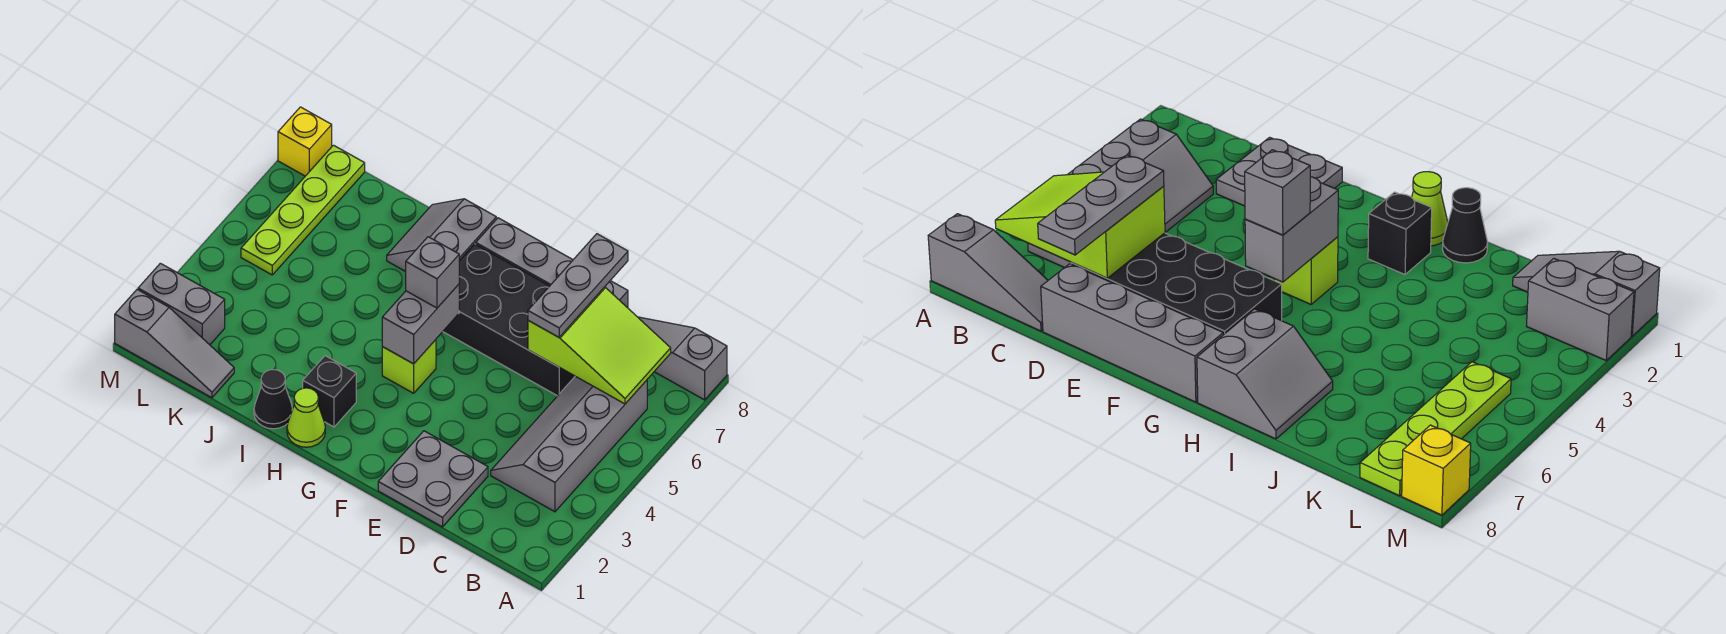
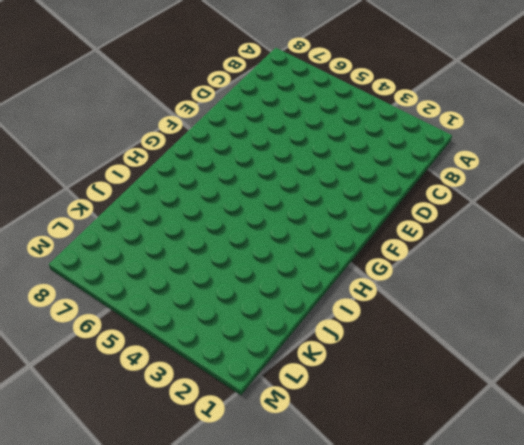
none -> grey 1x3 slope [638,317,727,400]
none -> grey 2x4 slope [491,376,647,512]
none -> grey 2x2 plate [378,431,488,527]

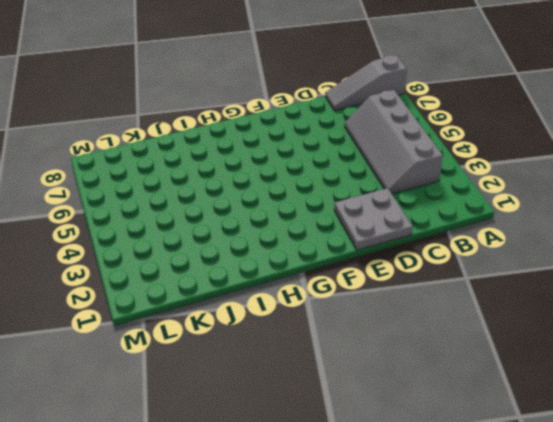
none -> black 2x4 brick [443,244,575,396]
none -> grey 1x4 brick [476,218,628,308]
none -> lime 1x1 brick [382,340,436,393]

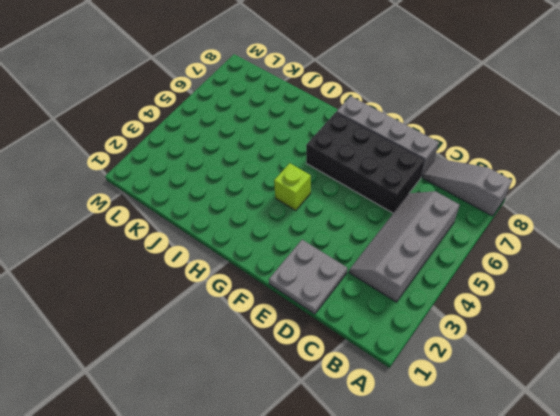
none -> lime 1x1 cone [287,388,325,447]
none -> black 1x1 brick [303,356,356,427]
none -> grey 2x2 slope [387,199,496,272]

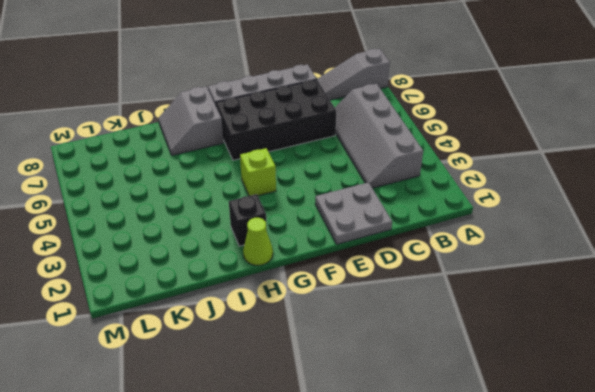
none -> black 1x1 cone [254,370,293,429]
none -> grey 1x3 slope [115,290,234,398]
none -> grey 1x2 brick [138,263,225,345]

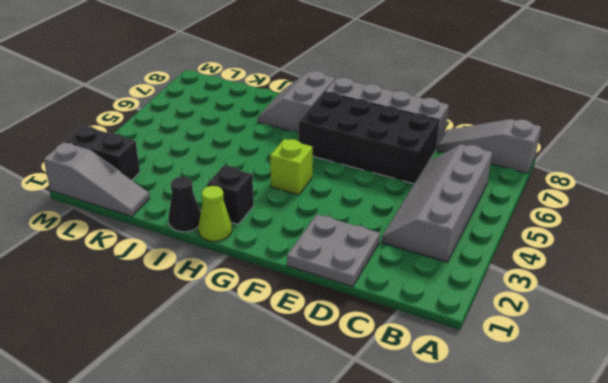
black 1x2 brick [64,126,140,180] -> grey 1x2 brick [138,263,225,345]
none -> lime 1x4 plate [241,145,365,275]
none -> yellow 1x1 brick [278,107,332,176]
none -> lime 2x3 slope [528,287,671,404]

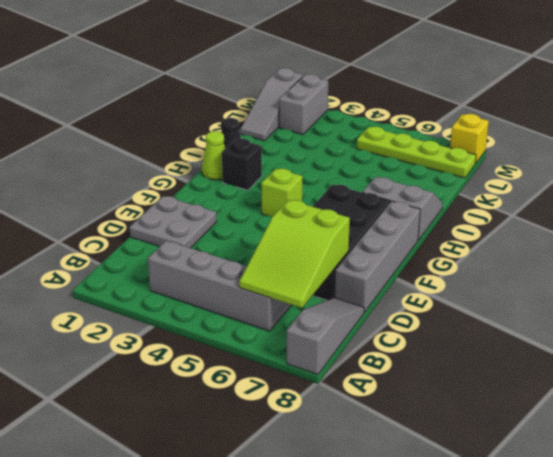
none -> grey 1x2 brick [382,284,459,364]
none -> grey 1x3 plate [528,234,628,337]
none -> grey 1x1 brick [406,237,459,308]

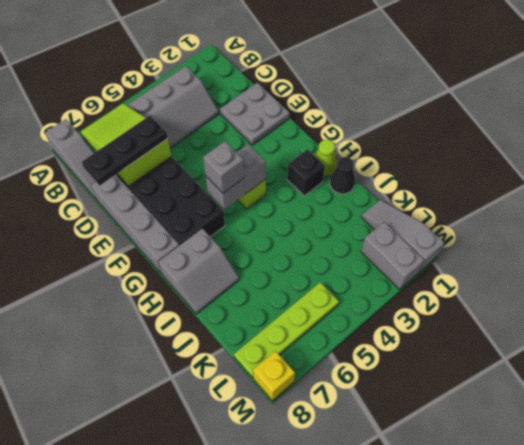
black 1x3 plate [82,115,168,185] -> grey 1x3 plate [528,234,628,337]

